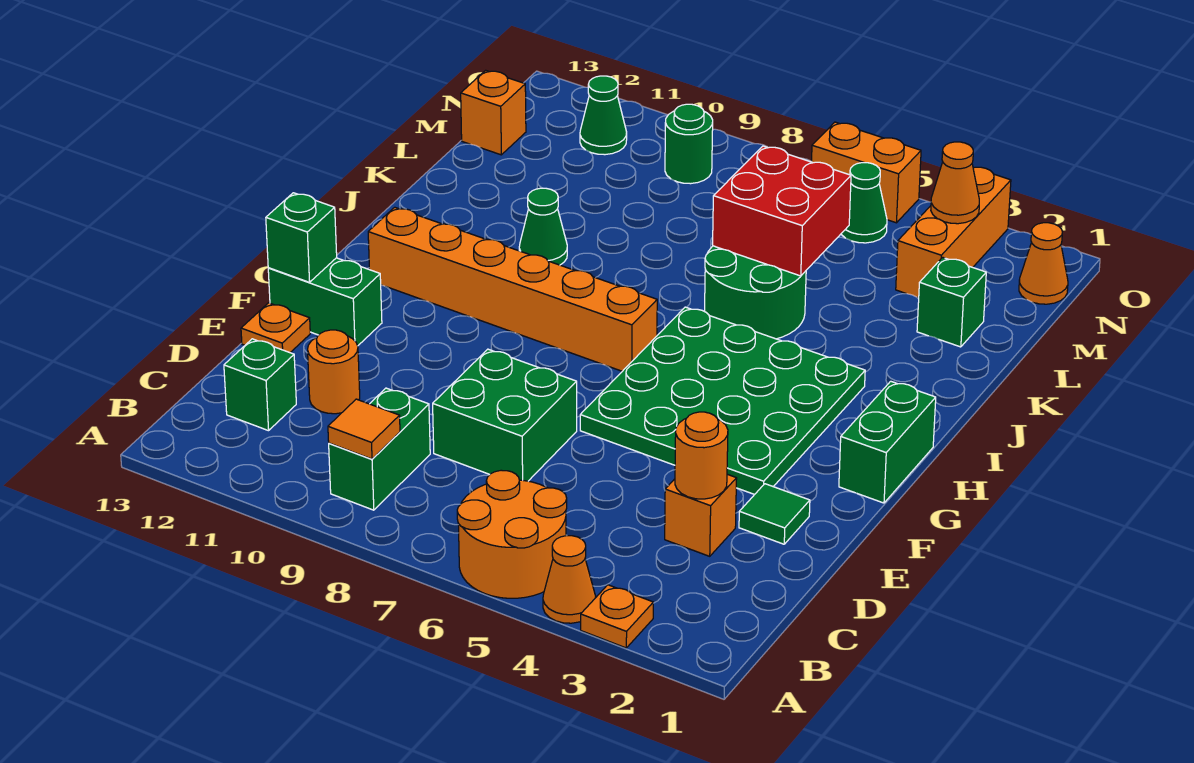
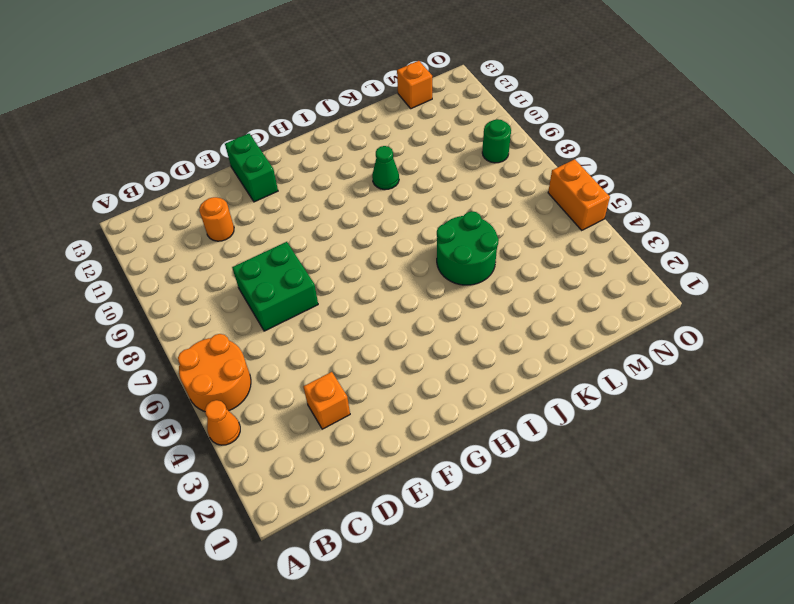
none -> orange 1x1 plate [581,585,653,648]
none -> green 1x2 brick [329,388,430,510]
none -> green 1x1 brick [224,339,296,431]

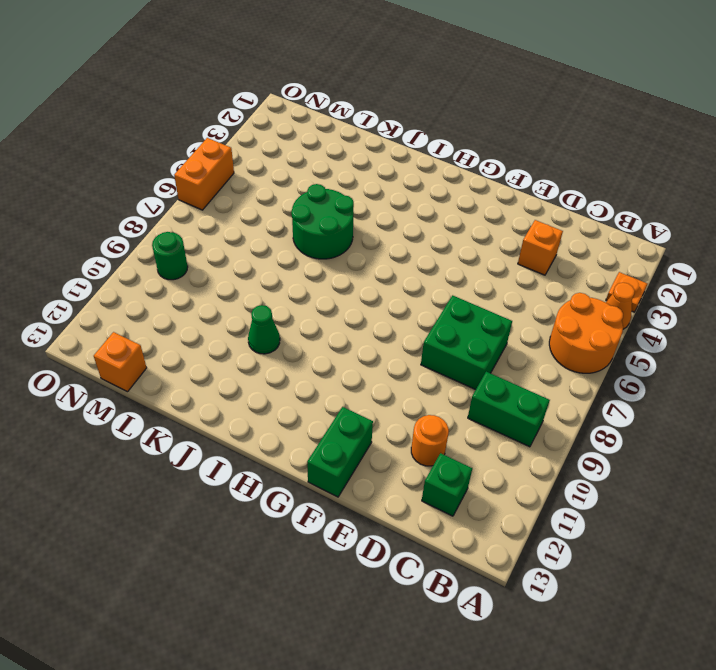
none -> green 1x1 tile [739,484,810,544]
none -> orange 1x1 plate [241,303,310,353]
none -> green 4x4 plate [580,307,865,495]

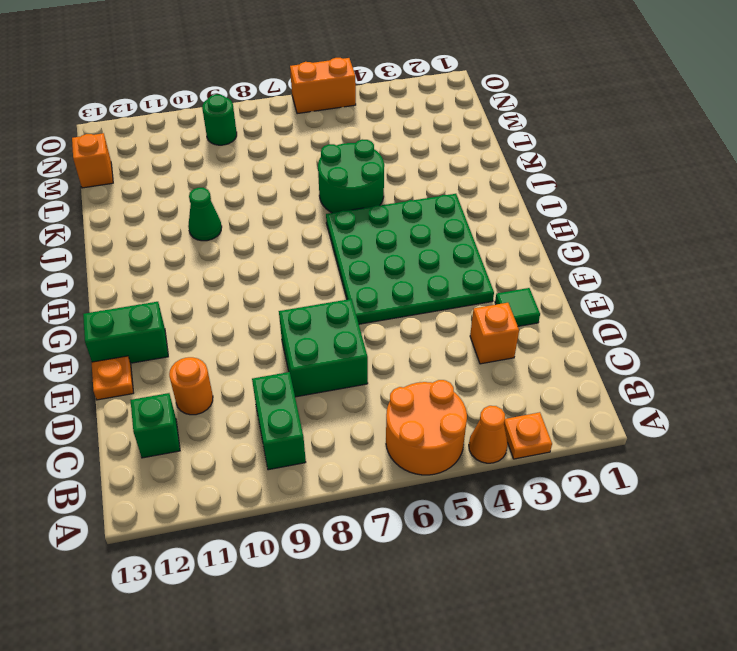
none -> green 1x2 brick [839,381,936,503]
none -> orange 1x6 brick [368,207,657,371]
none -> green 1x1 brick [917,257,986,347]

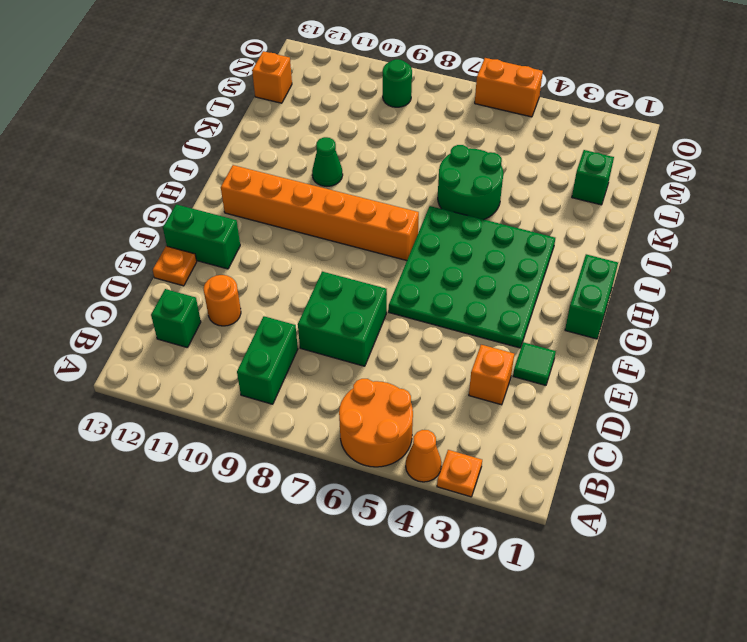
none -> orange 1x3 brick [896,167,1011,298]
none -> orange 1x1 cone [1019,223,1068,304]
none -> green 1x1 cone [841,163,887,243]

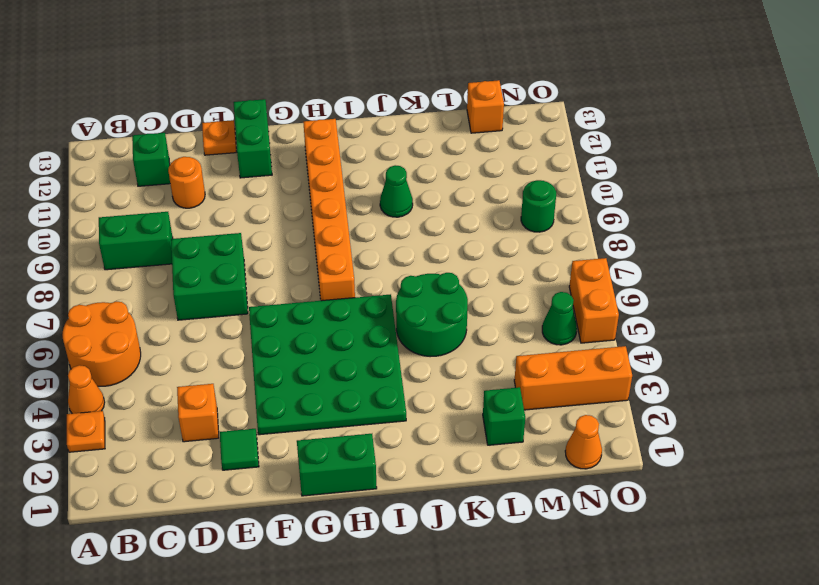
none -> green 1x1 cone [580,76,627,155]
none -> orange 1x1 tile [328,399,400,459]
none -> orange 1x1 round brick [675,412,728,499]

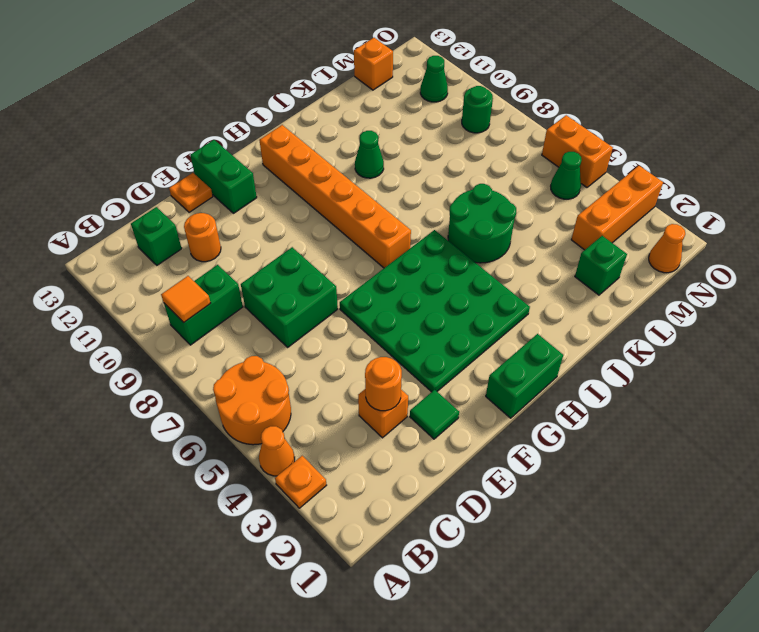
none -> green 1x1 brick [266,193,337,282]
none -> red 2x2 brick [713,146,851,276]
none -> orange 1x1 cone [931,142,979,224]

